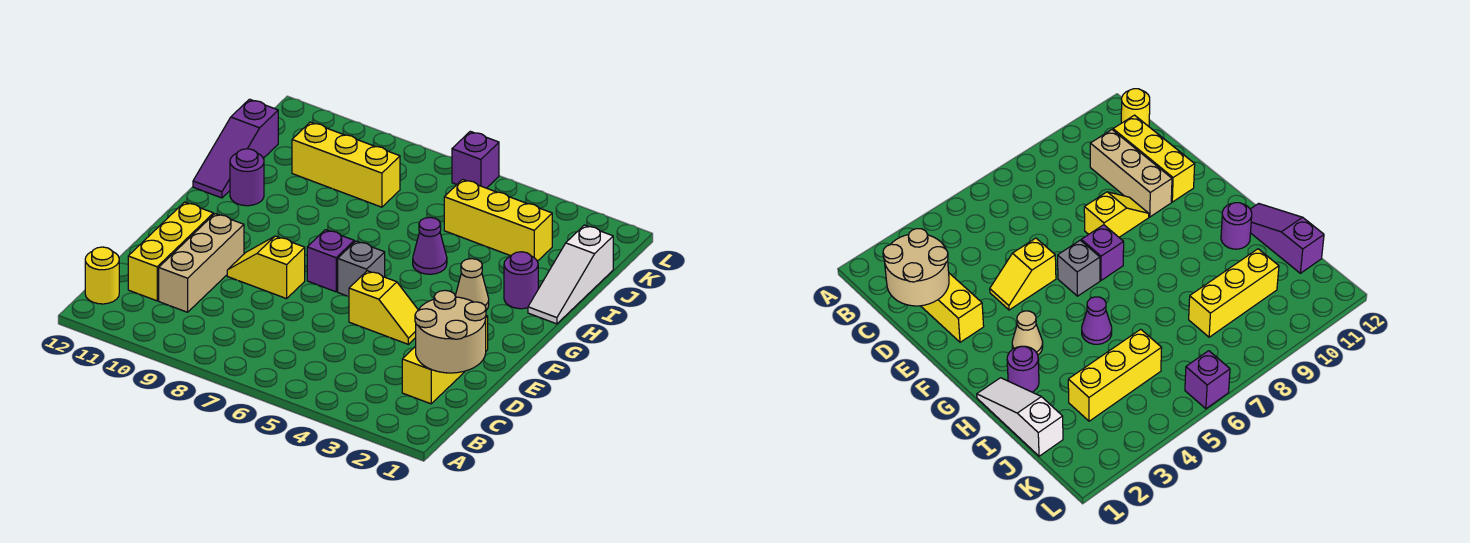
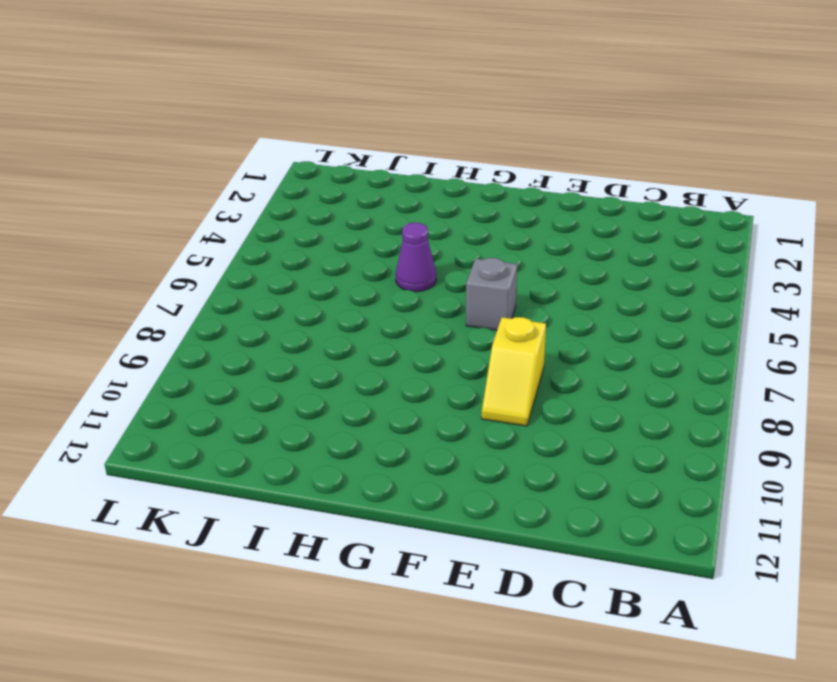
none -> yellow 1x1 round brick [85,247,119,304]
none -> yellow 1x3 brick [402,316,488,404]
none -> tan 1x3 brick [159,214,244,312]

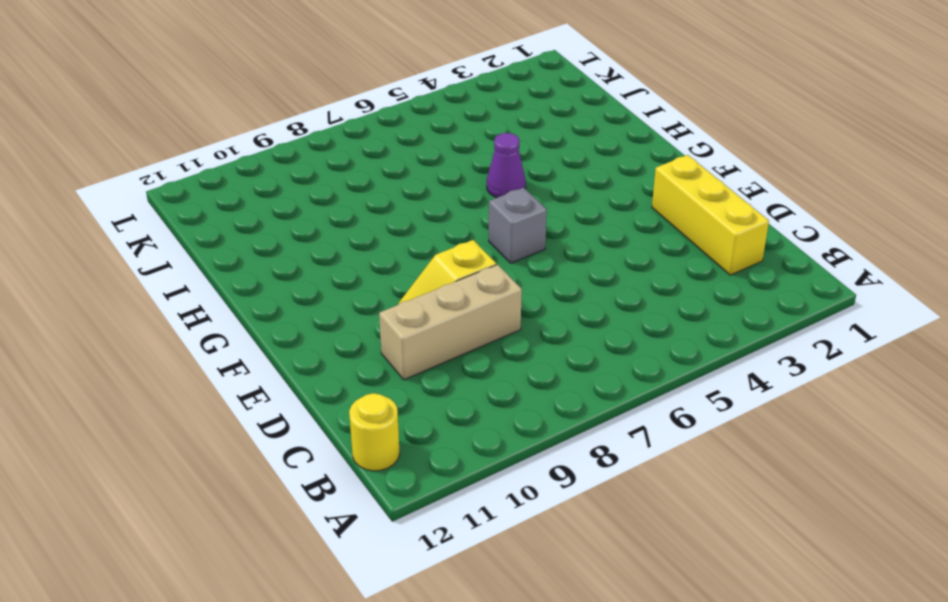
tan 1x3 brick [379,265,522,380] -> tan 1x3 brick turned to [159,214,244,312]
none -> yellow 1x3 brick [128,202,213,301]
none -> yellow 1x2 slope [349,271,418,344]
none -> purple 1x1 brick [307,230,354,292]

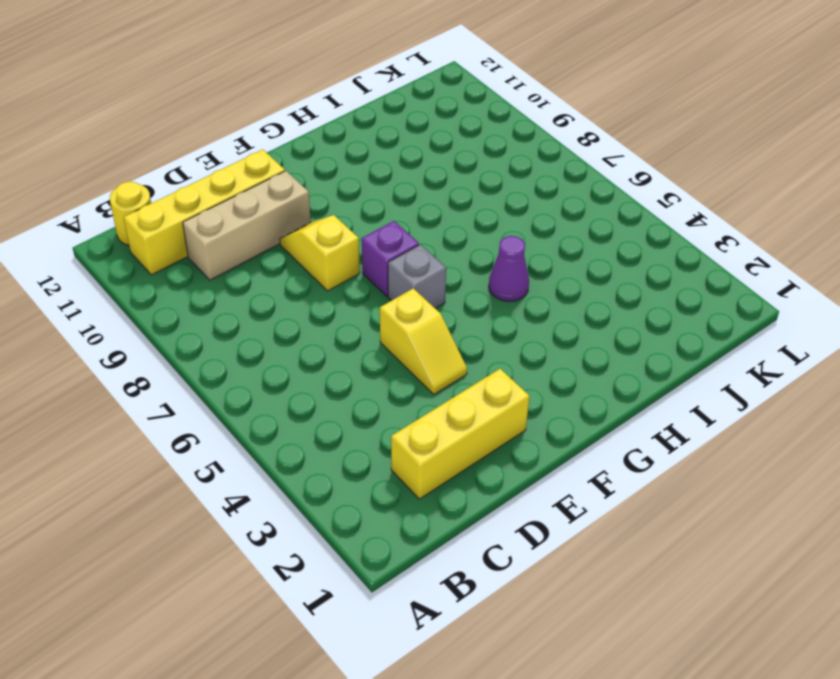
yellow 1x4 brick [124,149,285,275] -> yellow 1x3 brick [128,202,213,301]
none -> tan 1x1 cone [455,259,489,310]
none -> white 1x3 slope [528,225,613,324]
none -> purple 1x1 round brick [504,252,538,309]

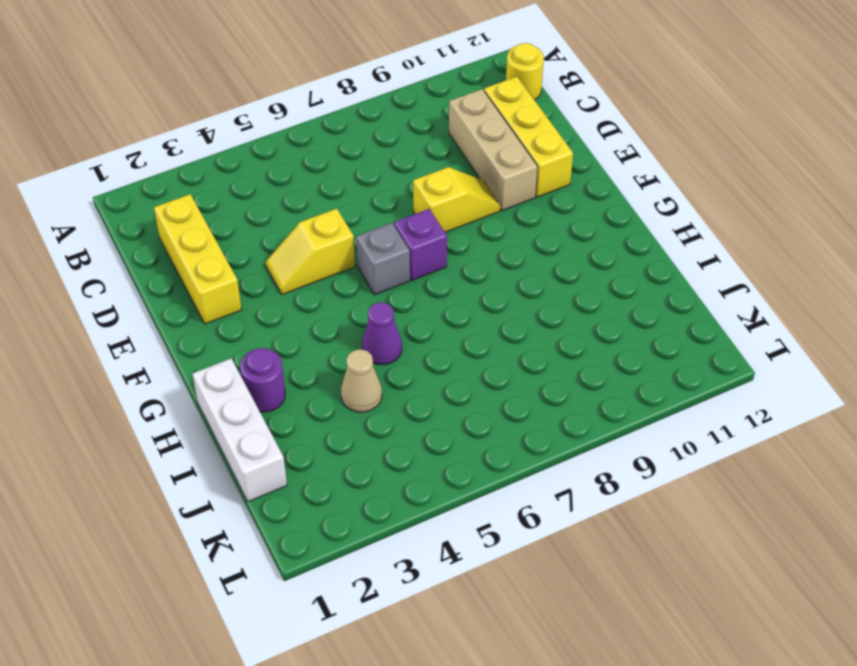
white 1x3 brick [193,359,287,502] -> white 1x3 slope [528,225,613,324]
tan 1x1 cone [341,349,382,412] -> tan 1x1 cone moved to [455,259,489,310]
none -> purple 1x1 round brick [230,149,264,206]
none -> purple 1x3 slope [193,99,278,198]
none -> yellow 1x3 brick [444,179,552,261]

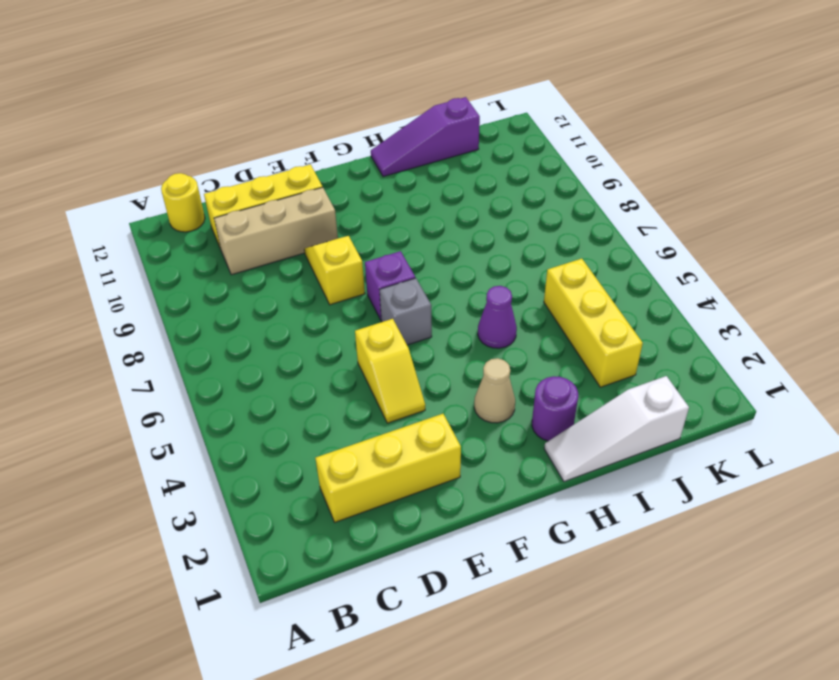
none -> purple 1x1 round brick [230,149,264,206]
none -> yellow 1x3 brick [292,122,400,207]
none -> purple 1x1 brick [452,131,499,188]

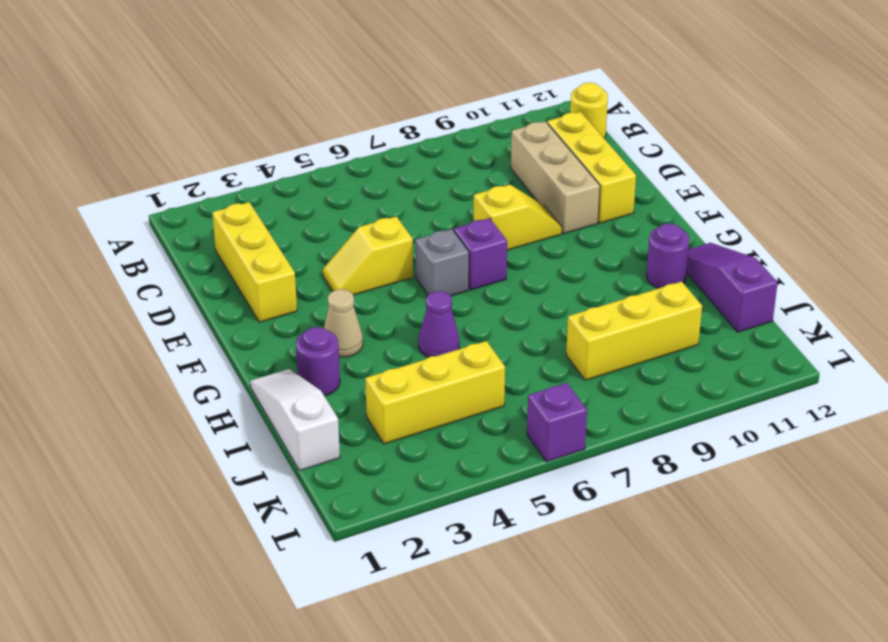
none -> tan 2x2 round brick [415,290,486,373]

